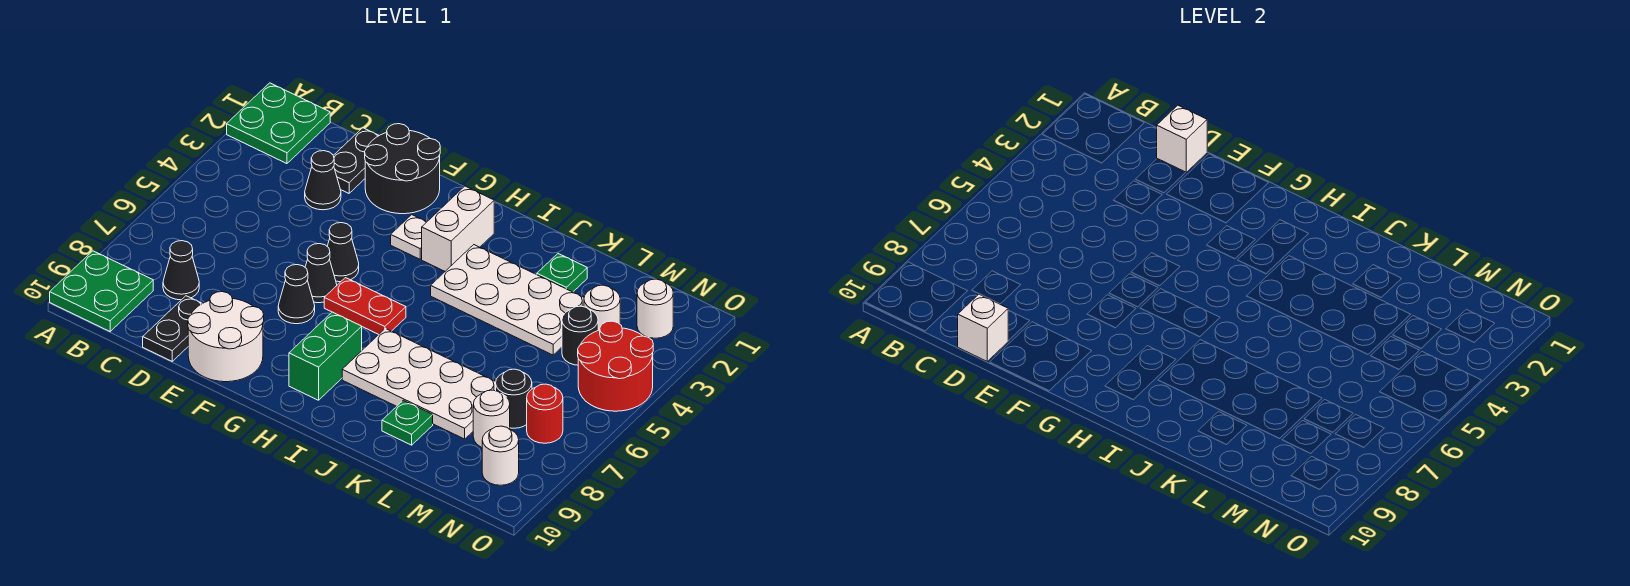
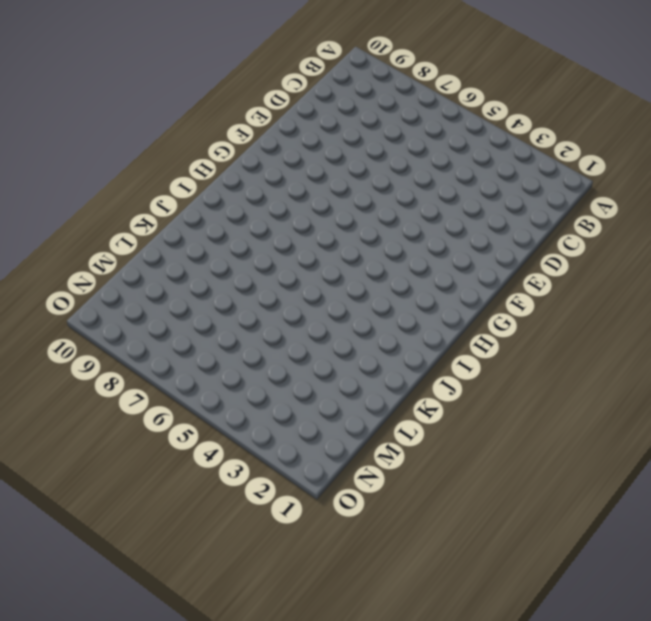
none -> green 2x2 plate [227,83,330,164]
none -> green 2x2 plate [50,251,153,331]
none -> black 1x1 cone [163,241,199,300]

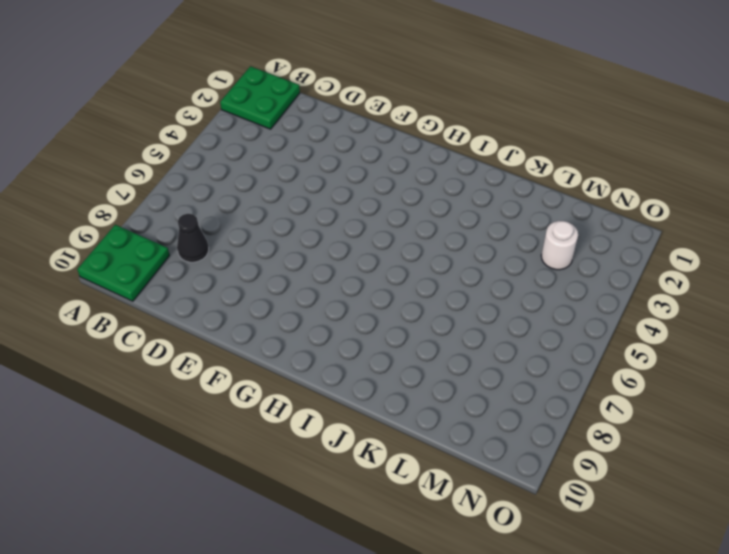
none -> black 1x2 plate [333,128,379,193]
none -> black 1x1 cone [305,151,341,210]
none -> black 1x2 plate [143,296,202,361]

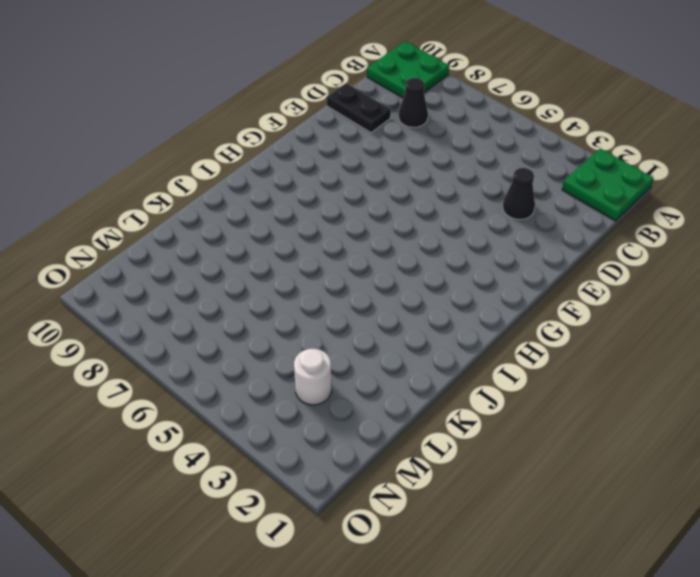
none -> black 1x2 plate [333,128,379,193]
none -> black 2x2 round brick [365,124,440,214]
none -> white 2x2 round brick [188,292,264,382]

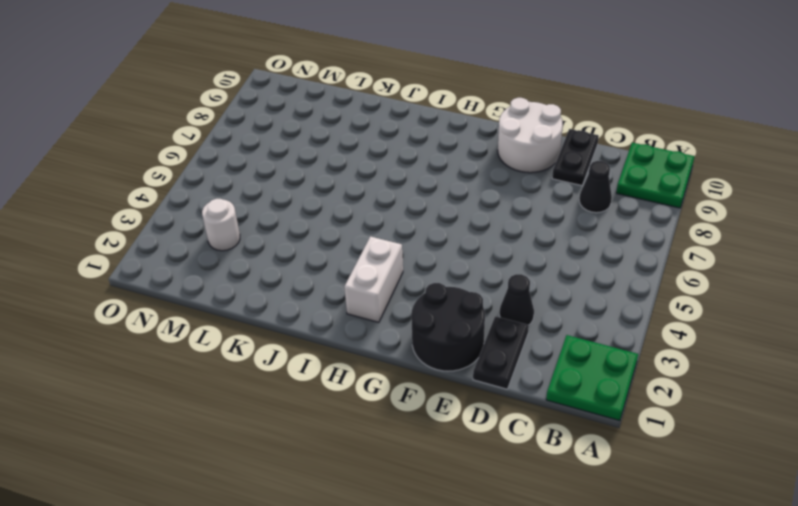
none -> black 1x1 cone [327,223,359,282]
none -> black 1x1 cone [305,244,337,303]
none -> black 1x1 cone [278,265,315,324]

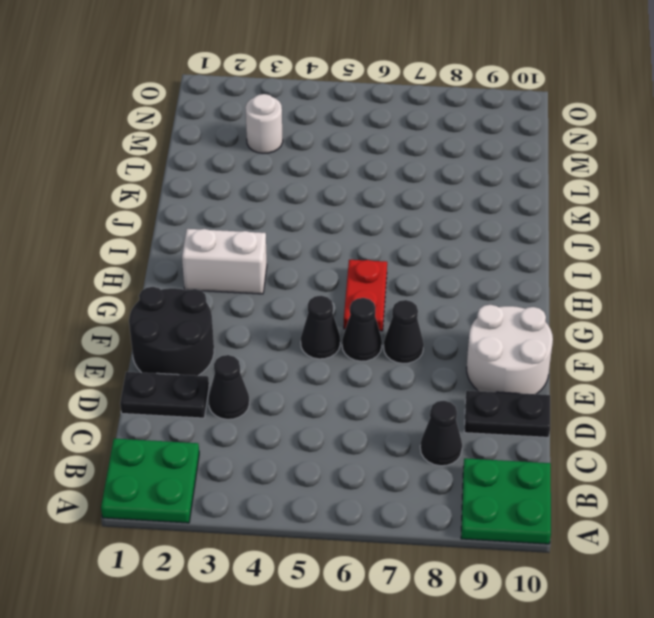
none -> white 1x1 plate [391,215,426,259]
none -> green 1x2 brick [289,312,362,400]
none -> white 2x4 plate [431,245,584,355]

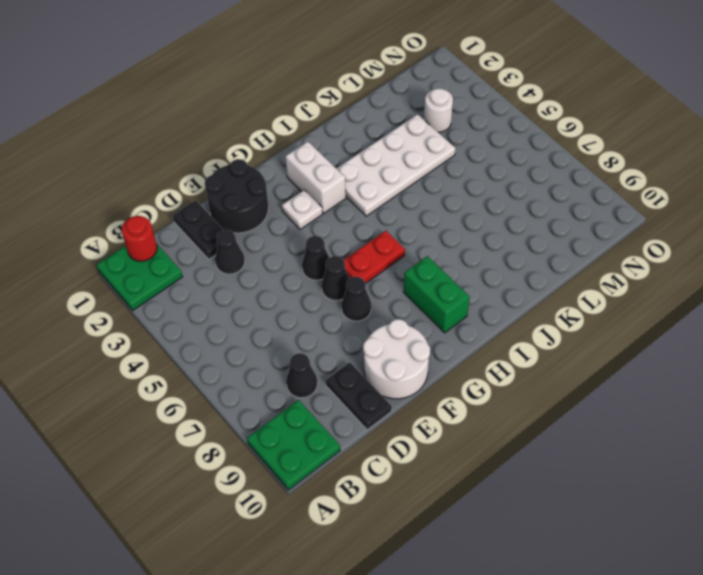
red 1x1 round brick [122,216,157,261] -> red 1x1 round brick moved to [527,384,563,443]
none -> white 2x4 plate [342,329,496,439]
none -> green 1x1 plate [537,254,587,292]
none -> green 1x1 plate [382,400,433,445]

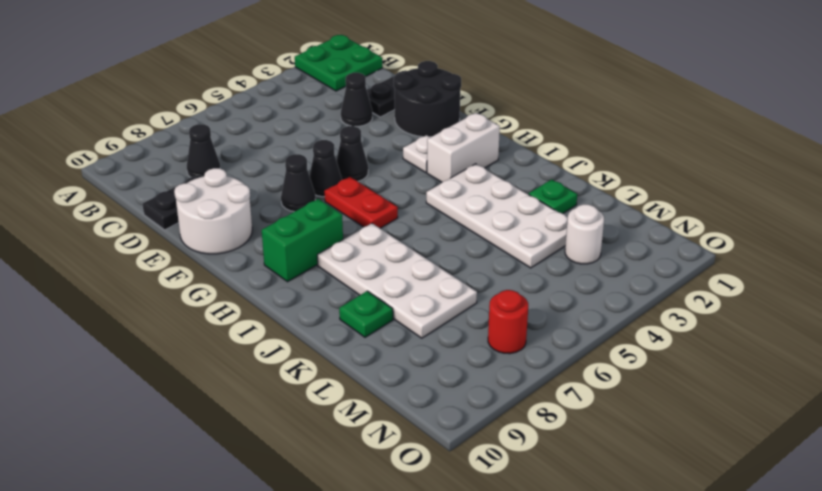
none -> green 2x2 plate [50,251,153,331]
none -> black 1x1 round brick [562,306,598,365]
none -> black 1x1 round brick [496,369,532,428]

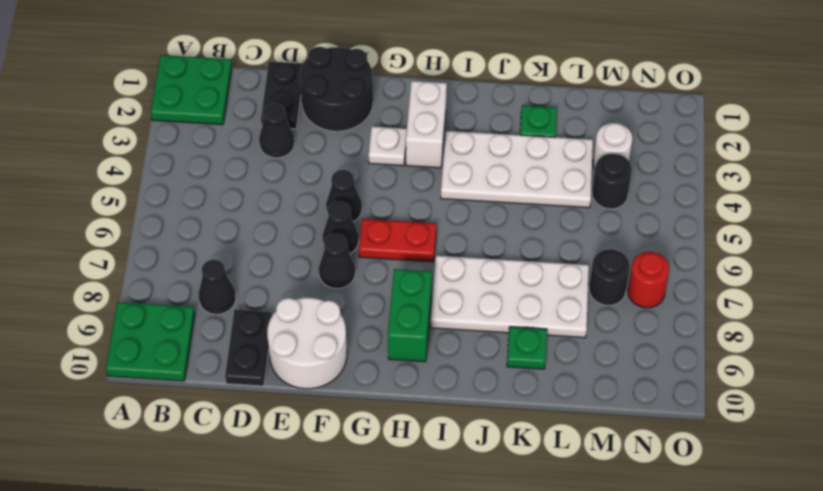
none -> white 1x1 round brick [473,390,510,447]
none -> white 1x1 round brick [637,279,673,338]
none -> red 2x2 round brick [578,321,653,411]

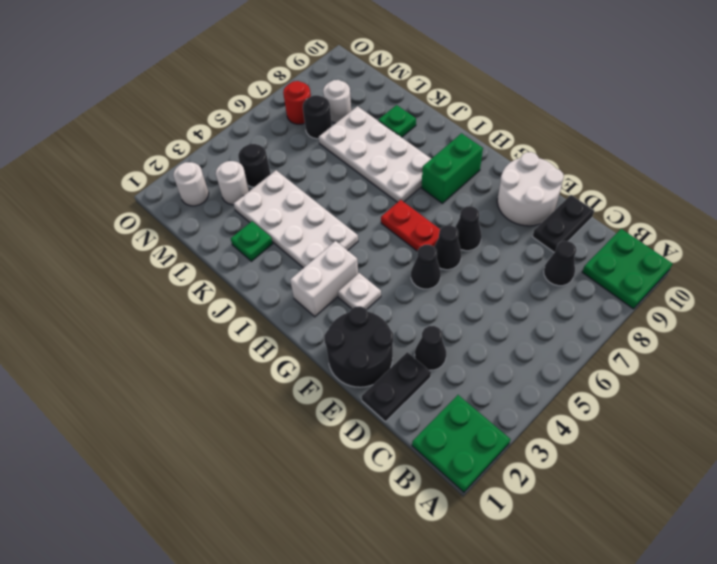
none -> red 2x2 round brick [578,321,653,411]
none -> white 1x1 round brick [482,426,519,485]
none -> white 1x1 brick [1157,105,1207,172]

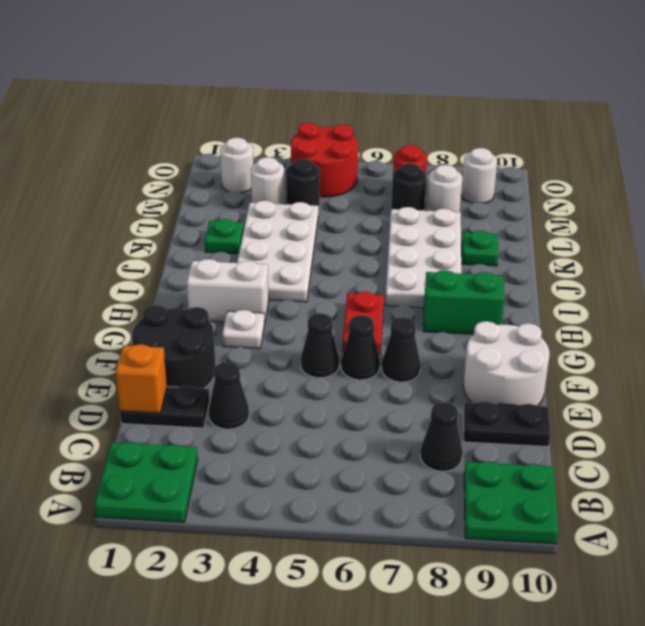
orange 1x1 brick [116,344,167,413] -> white 1x1 brick [1157,105,1207,172]
none -> white 1x1 brick [958,294,1008,361]

